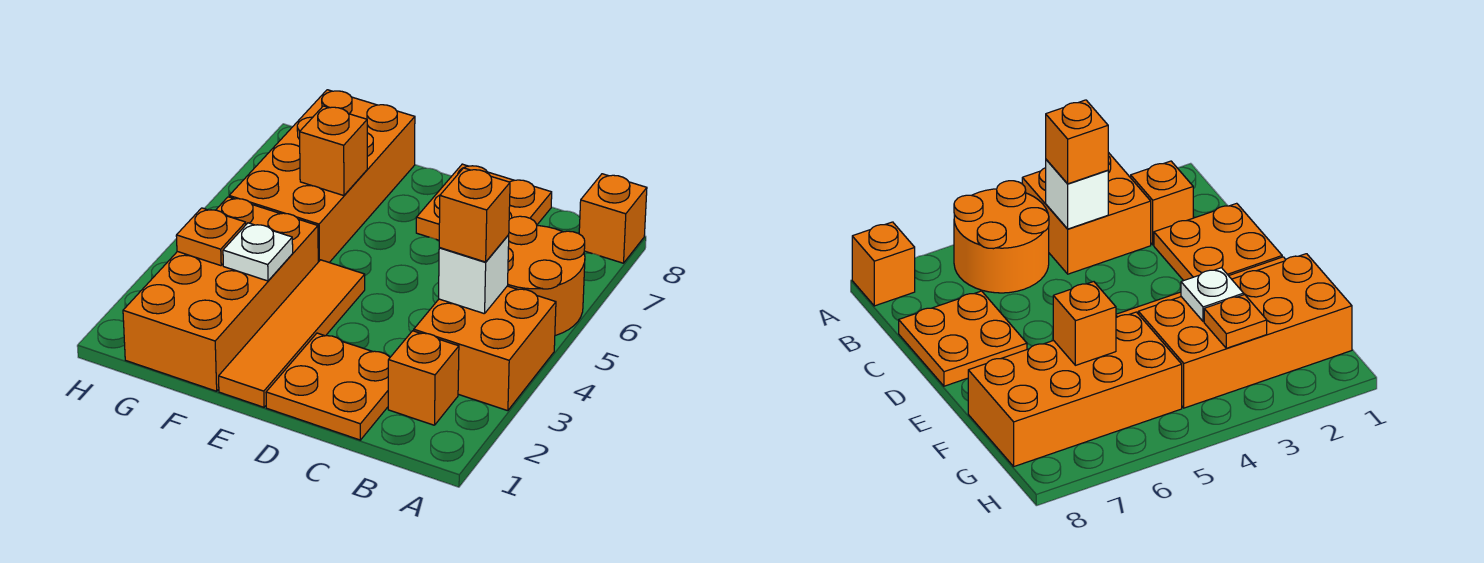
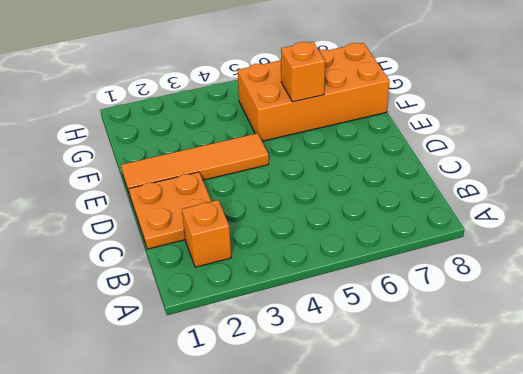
none -> orange 2x2 brick [414,286,556,411]
none -> orange 2x2 round brick [508,216,585,336]
none -> orange 1x1 brick [579,174,647,263]

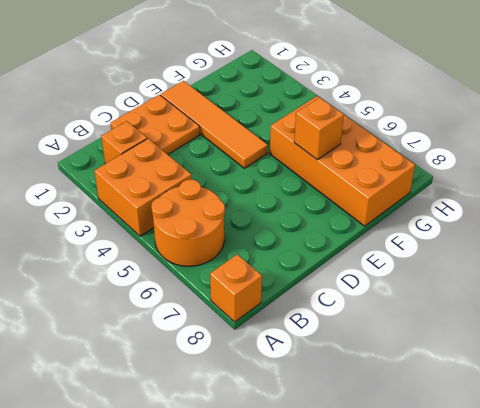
none -> orange 2x2 plate [416,164,552,240]
none -> orange 2x4 brick [123,197,318,391]
none -> white 1x1 brick [439,235,509,314]

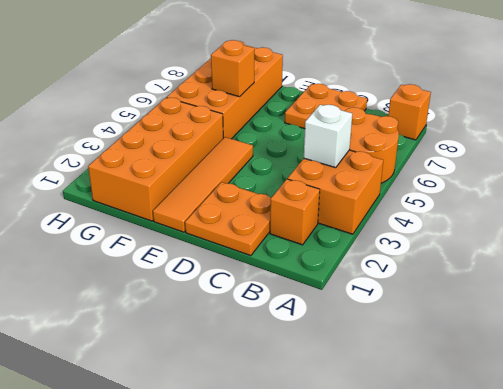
none -> white 1x1 plate [223,223,293,281]
none -> orange 1x1 plate [176,208,246,266]
none -> orange 1x1 brick [439,168,510,262]

